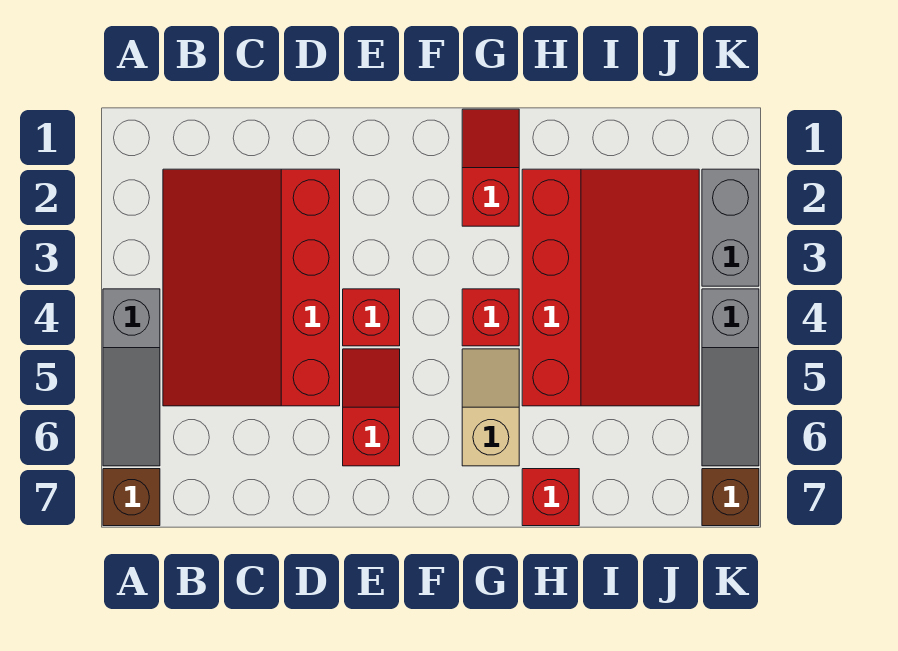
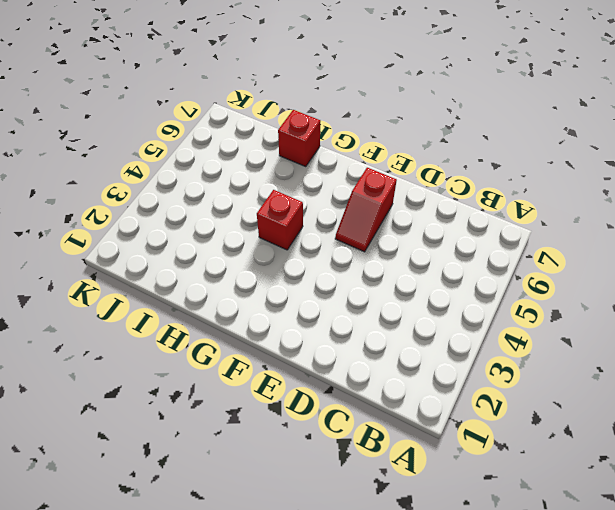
none -> grey 1x3 slope [103,289,160,466]
none -> brown 1x1 brick [103,469,160,526]
none -> red 3x4 slope [163,169,340,406]

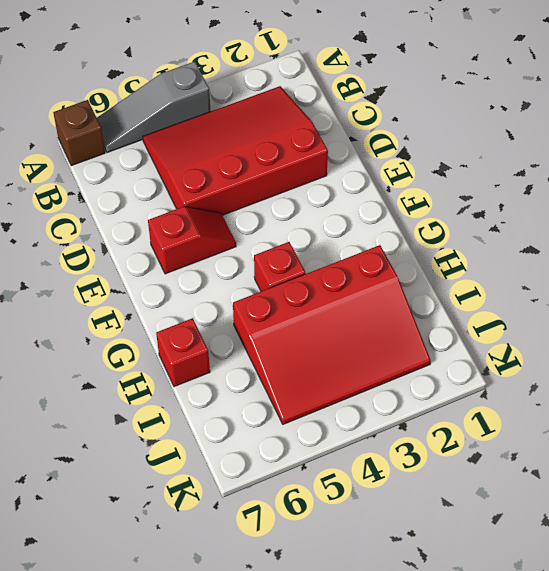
none -> red 1x1 brick [343,289,400,346]
none -> red 1x2 slope [462,109,519,226]
none -> tan 1x2 slope [462,349,519,466]

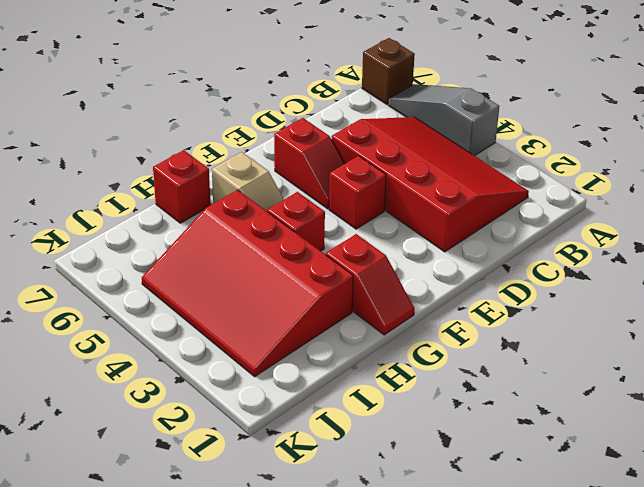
none -> grey 1x2 brick [702,169,759,286]
none -> grey 1x3 slope [702,289,759,466]
none -> brown 1x1 brick [702,469,759,526]

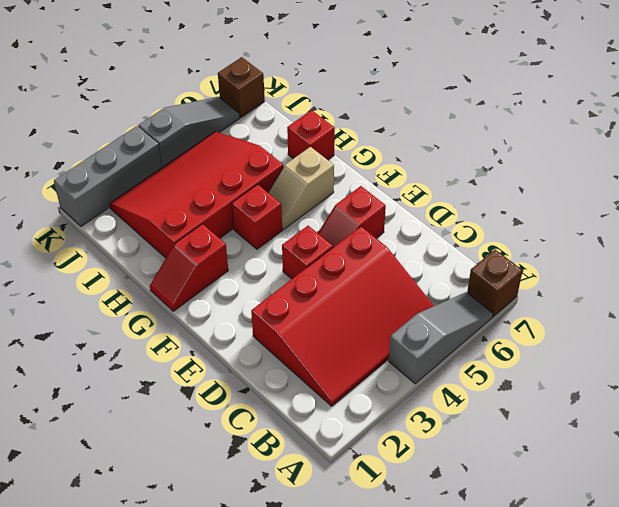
grey 1x3 brick [54,126,162,226] -> grey 1x2 brick [702,169,759,286]

